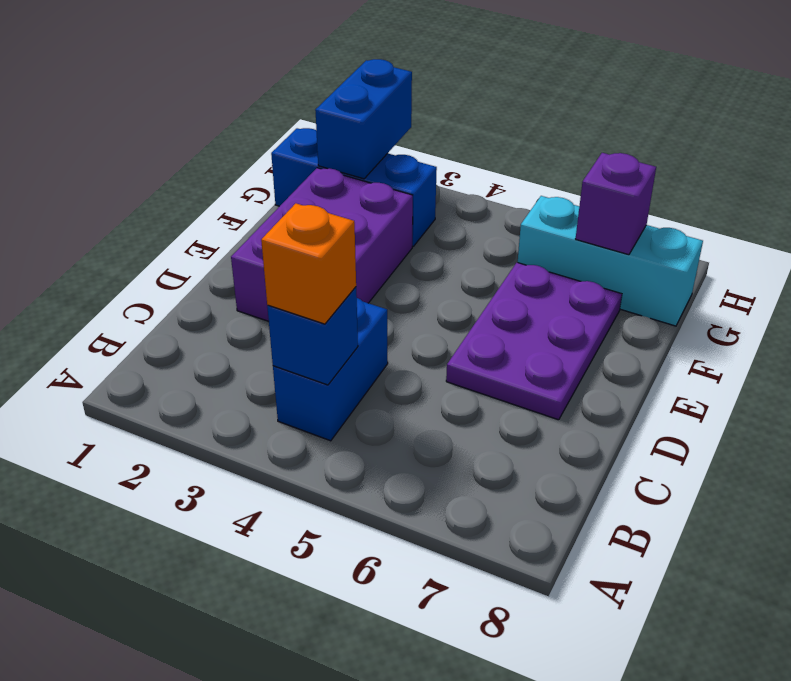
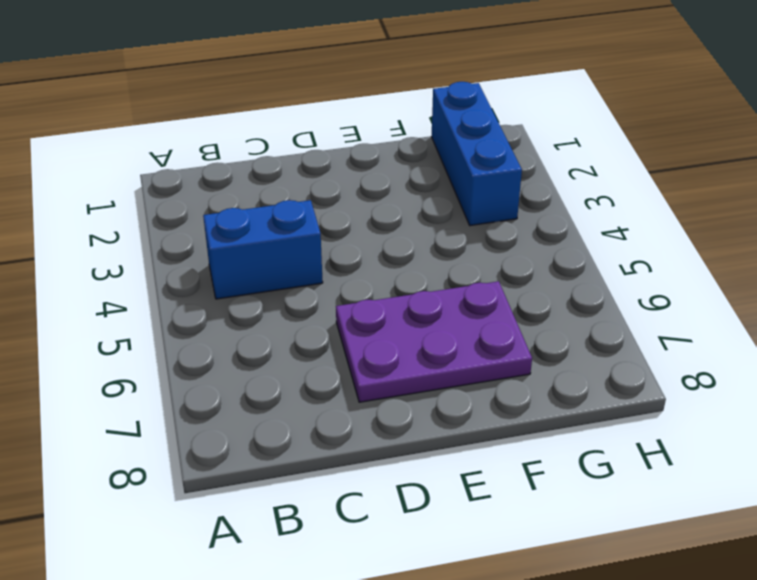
none -> purple 2x3 brick [231,168,413,321]
none -> cyan 1x3 brick [518,196,703,326]

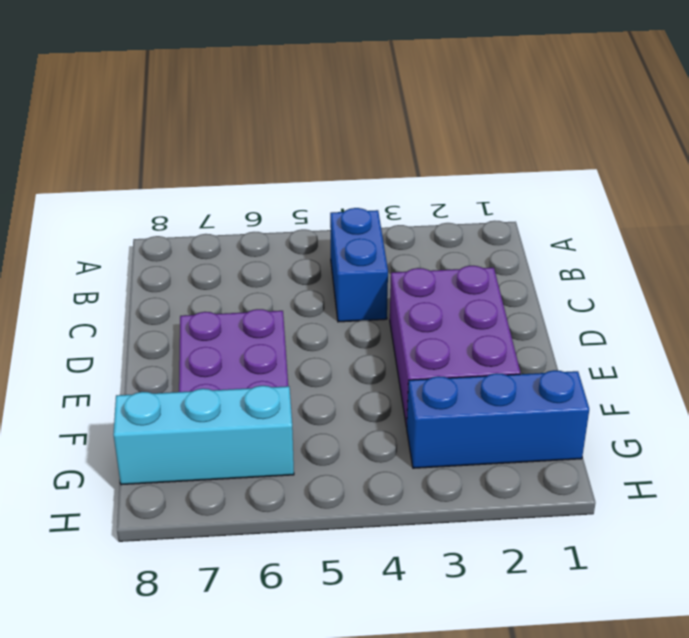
none -> blue 1x1 brick [267,287,358,385]
none -> blue 1x2 brick [315,59,412,179]

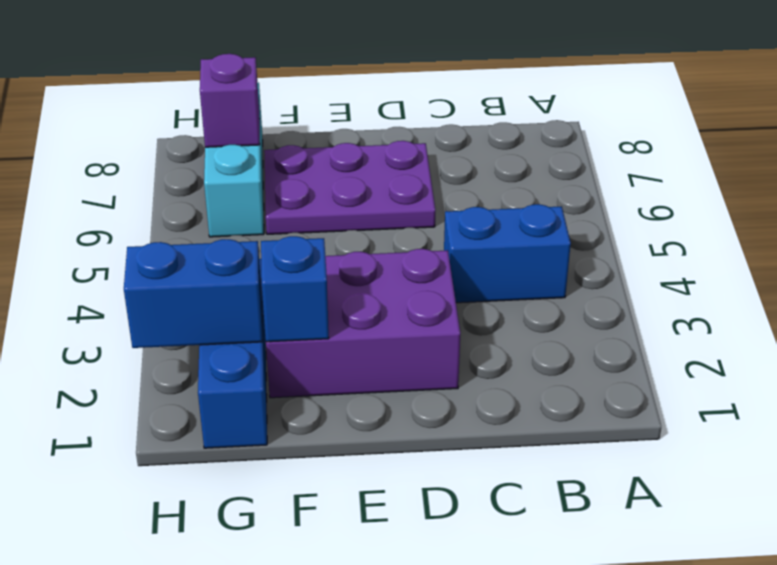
blue 1x1 brick [261,236,329,342] -> blue 1x1 brick moved to [267,287,358,385]
none -> orange 1x1 brick [261,203,356,324]

